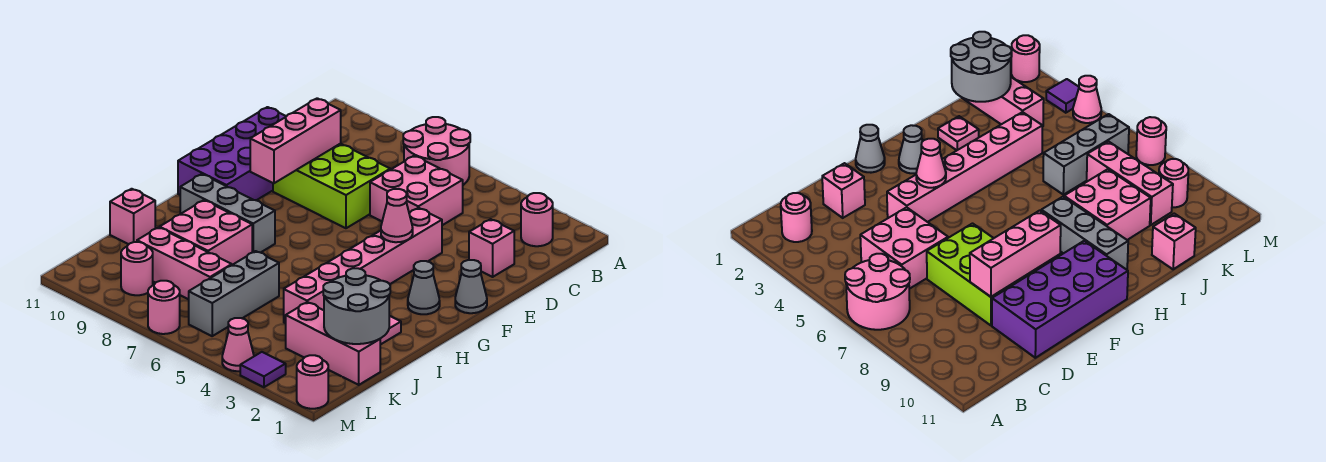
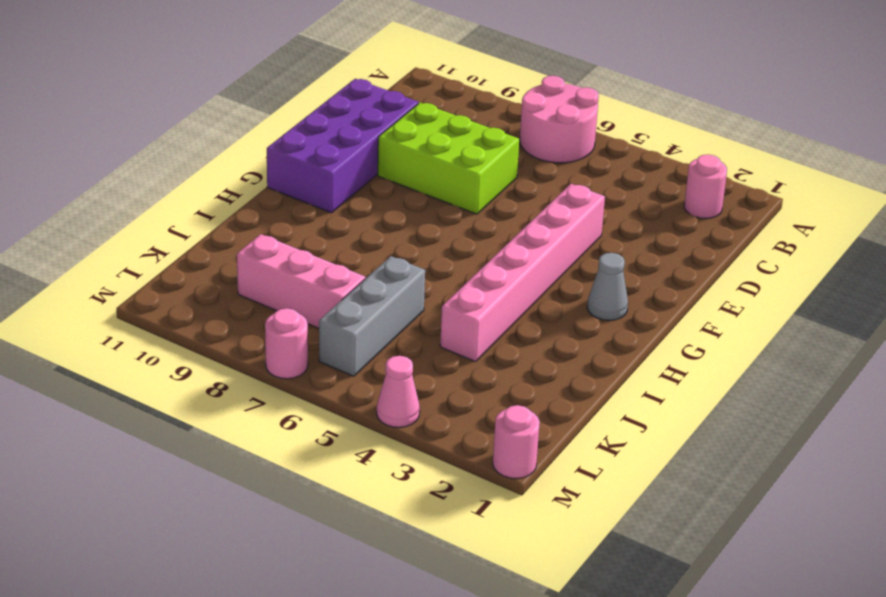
none -> pink 2x2 brick [370,156,463,225]
none -> pink 1x1 brick [469,219,514,277]
none -> grey 1x1 cone [455,260,487,313]

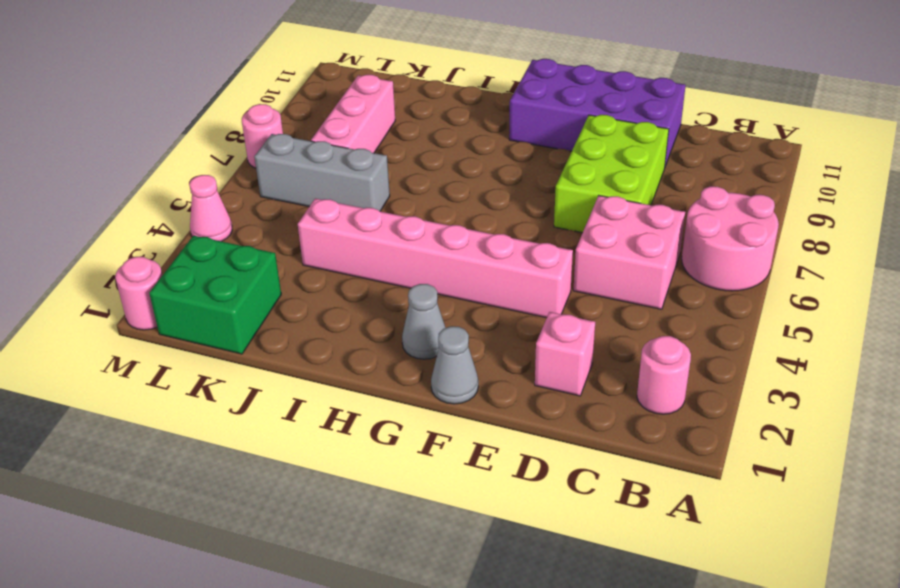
green 2x2 brick [149,236,281,354] -> pink 1x3 brick [286,302,380,385]
none -> grey 1x3 brick [180,174,275,253]
none -> pink 1x1 plate [380,316,401,345]
none -> pink 2x2 brick [160,200,252,265]

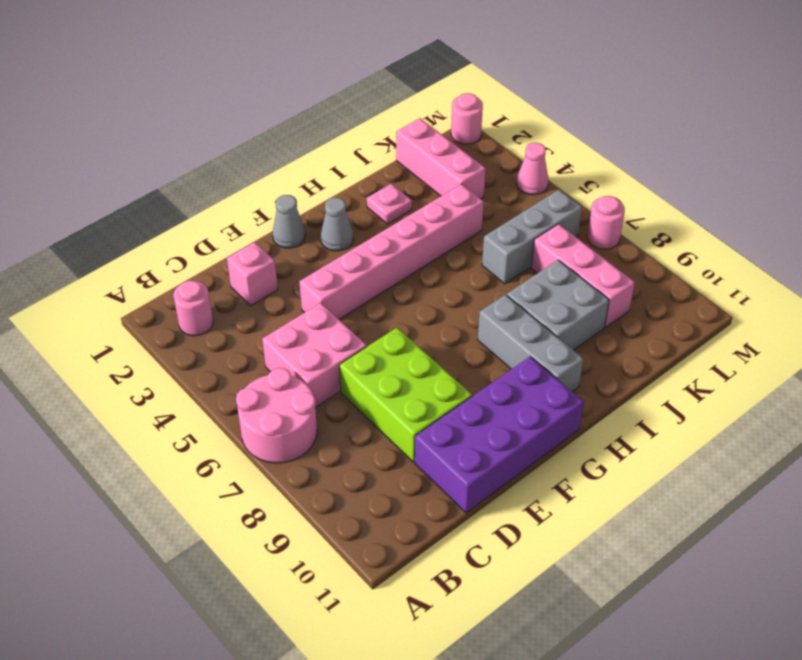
grey 2x2 brick [507,260,609,350] -> pink 2x2 brick [160,200,252,265]
none -> pink 1x1 brick [110,189,155,244]
none -> pink 1x1 round brick [121,242,153,295]
none -> purple 1x1 tile [240,352,286,387]

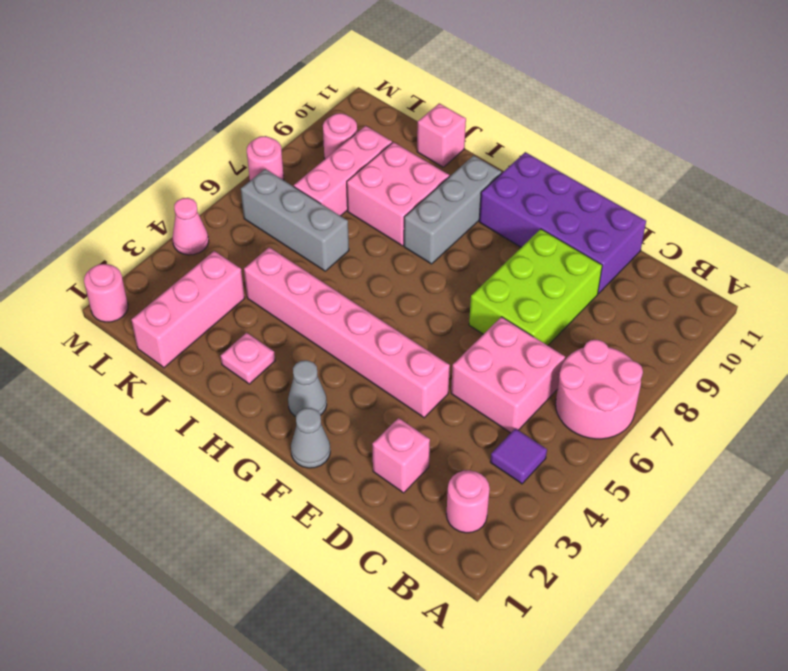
purple 1x1 tile [490,428,547,484] -> purple 1x1 tile moved to [240,352,286,387]
none -> pink 1x3 brick [250,98,341,183]
none -> pink 1x1 cone [381,189,413,242]
none -> grey 2x2 round brick [323,268,390,344]

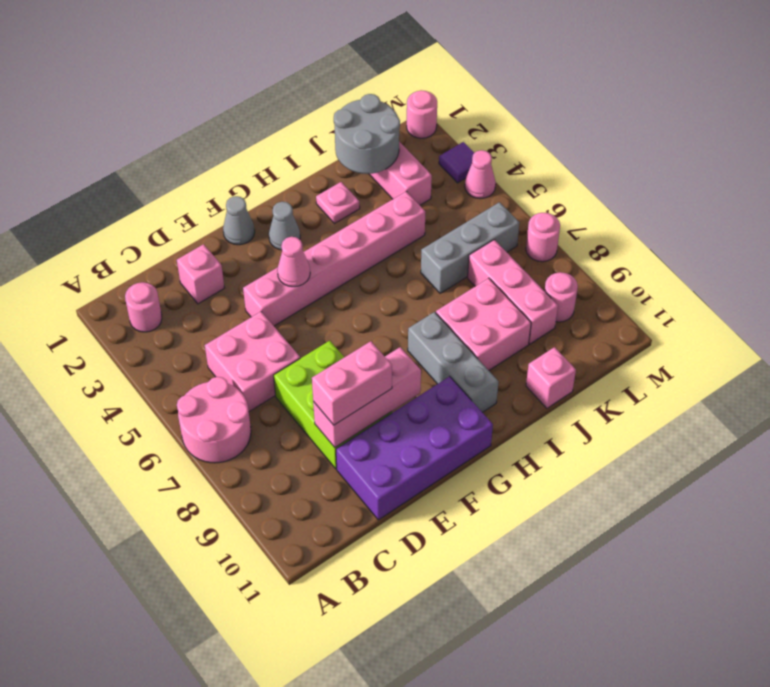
pink 1x2 brick [312,341,392,425] -> none

